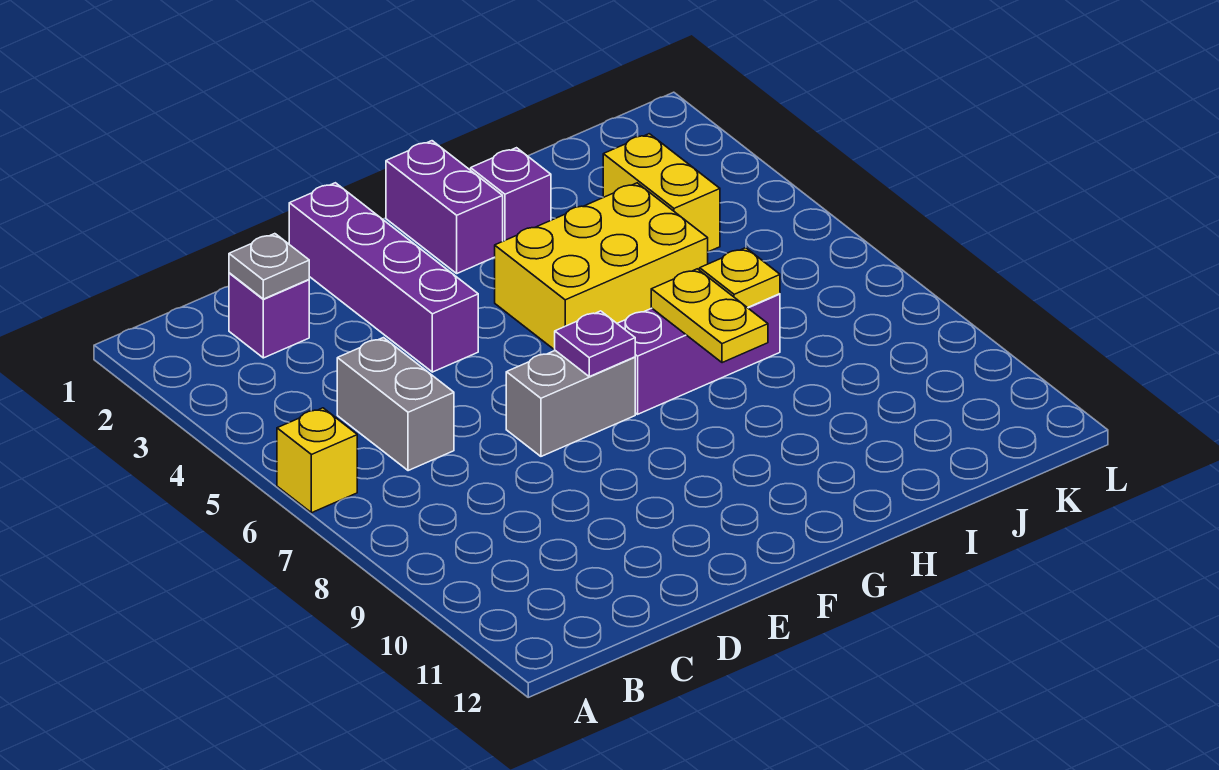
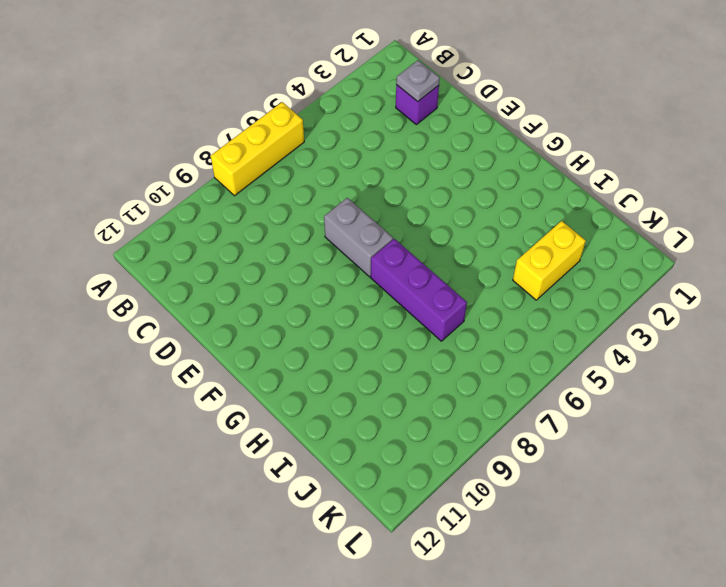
yellow 1x3 brick [211,102,304,196] -> yellow 1x1 brick [277,408,357,513]
none -> grey 1x2 brick [337,338,454,471]
none -> purple 1x4 brick [289,183,478,372]
none -> purple 1x2 brick [386,141,503,273]

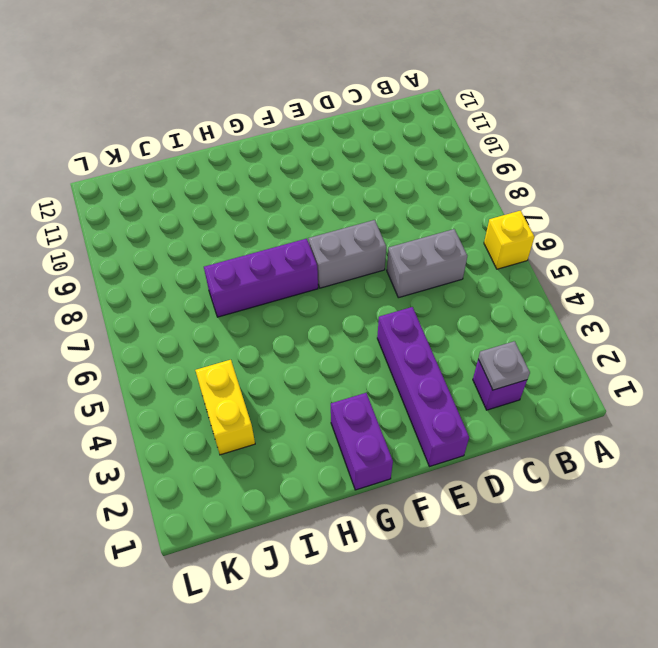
grey 1x2 brick [387,229,467,298] -> grey 1x2 brick turned to [337,338,454,471]
none -> yellow 2x3 brick [495,183,708,350]
none -> purple 1x1 brick [471,148,551,241]
none -> purple 1x1 plate [555,311,635,377]

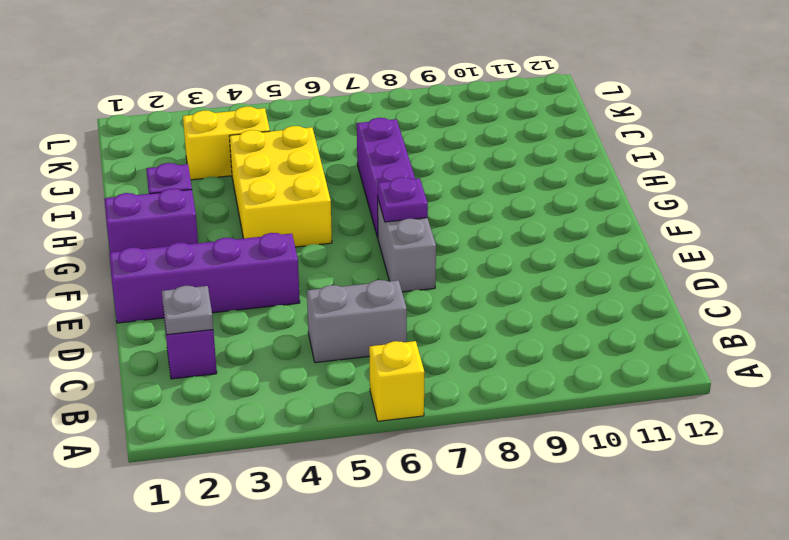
none -> yellow 1x2 plate [651,269,768,363]
none -> yellow 1x1 plate [700,248,780,308]

